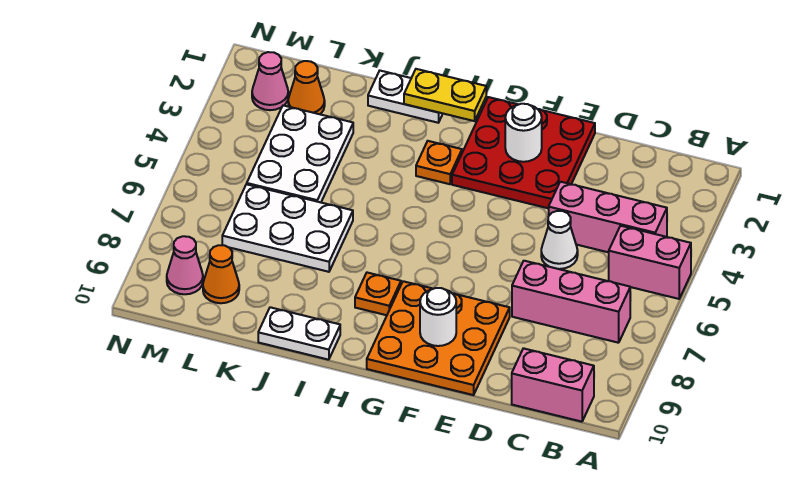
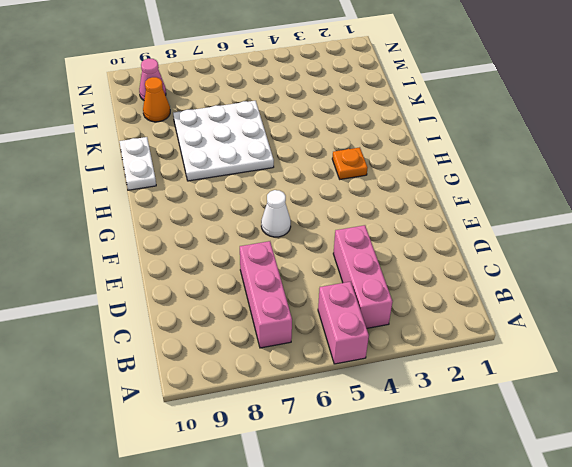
white 1x1 cone [261,190,291,237] -> white 1x1 cone moved to [541,211,578,269]
white 3x3 plate [173,101,274,181] -> white 2x3 plate [222,184,353,272]
none -> pink 1x2 brick [512,348,594,422]
none -> red 3x3 plate [452,97,595,208]
none -> orange 3x3 plate [367,281,510,395]

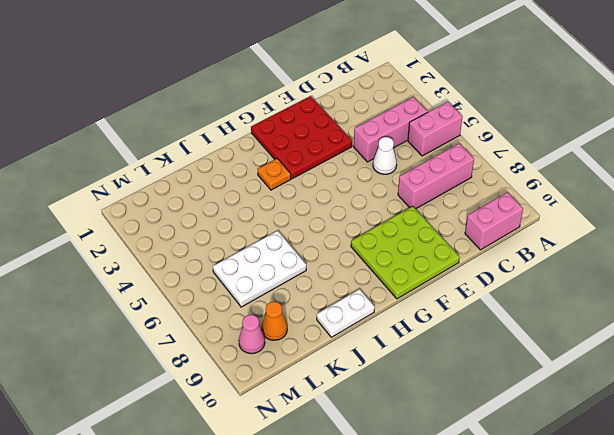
lime 3x3 plate [351,206,460,299] -> orange 3x3 plate [367,281,510,395]
none -> orange 1x1 plate [355,273,401,315]
none -> white 1x2 plate [368,71,443,123]
none -> white 2x3 plate [247,105,353,202]

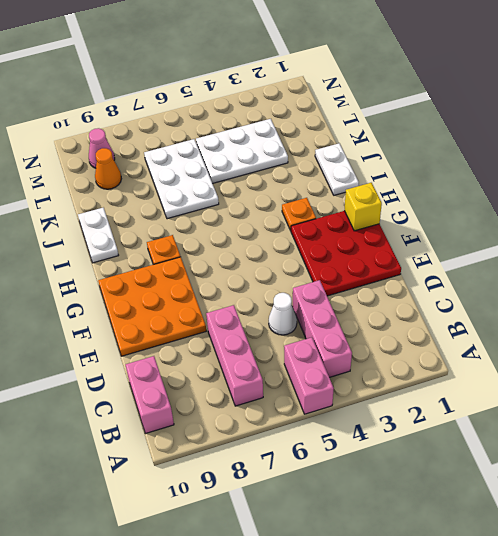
yellow 1x1 brick [344,183,382,231] -> none
none -> orange 1x1 cone [288,61,325,114]
none -> pink 1x1 cone [252,52,288,110]
none -> white 1x1 round brick [505,104,542,162]

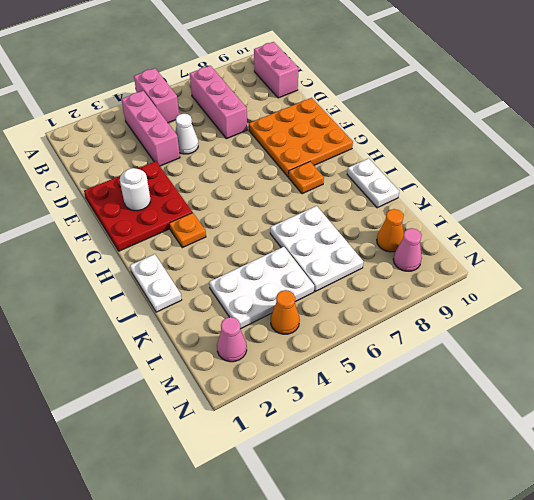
orange 1x1 cone [271,290,300,334] -> orange 1x1 cone moved to [288,61,325,114]
none -> white 1x1 round brick [420,288,456,346]
none -> yellow 1x2 plate [404,69,486,121]

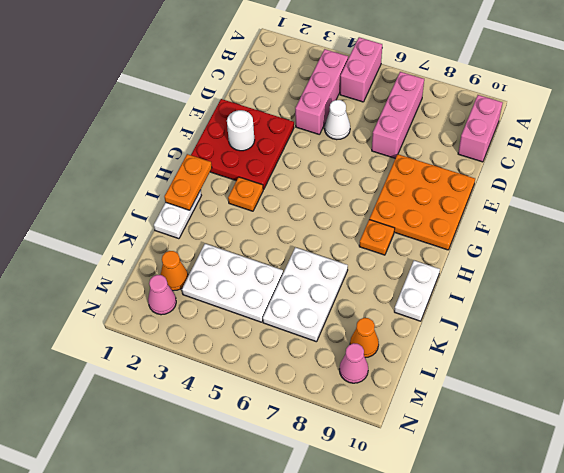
orange 1x2 plate [164,154,212,210] -> yellow 1x2 plate [404,69,486,121]
none -> white 1x1 round brick [420,288,456,346]

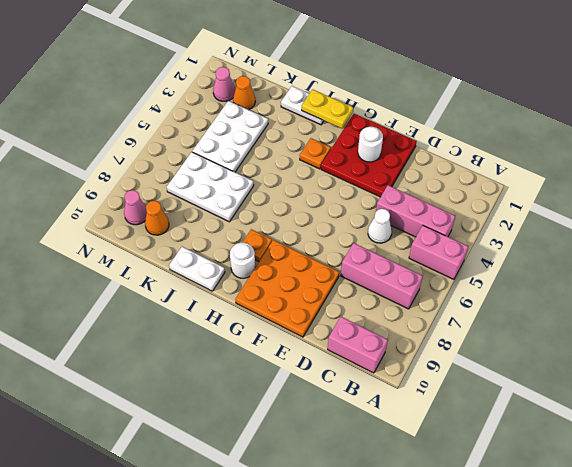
white 1x1 round brick [230,243,255,278] -> white 1x1 round brick moved to [420,288,456,346]

